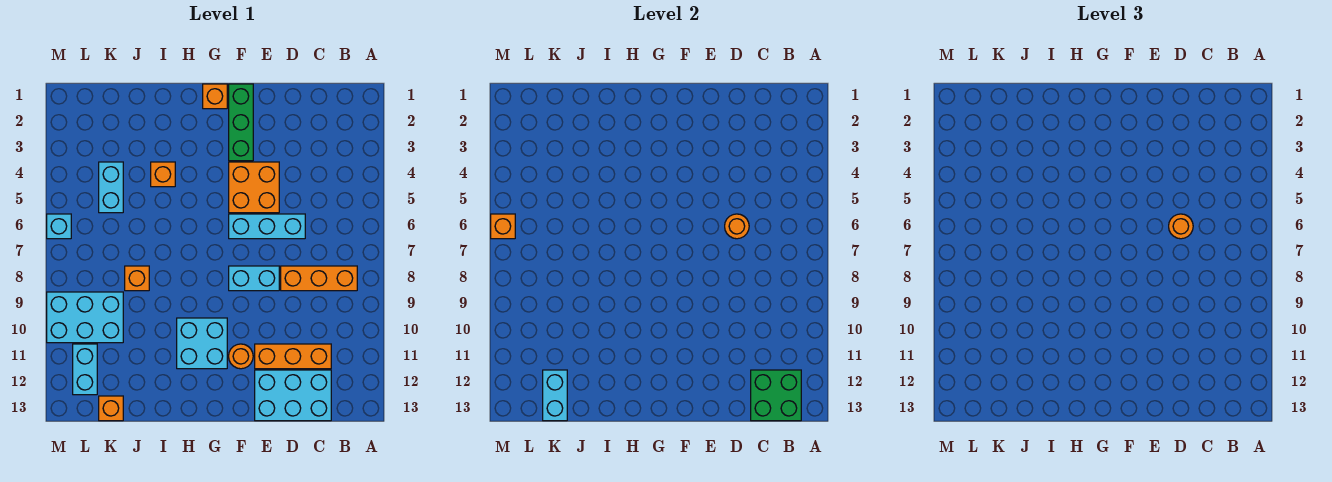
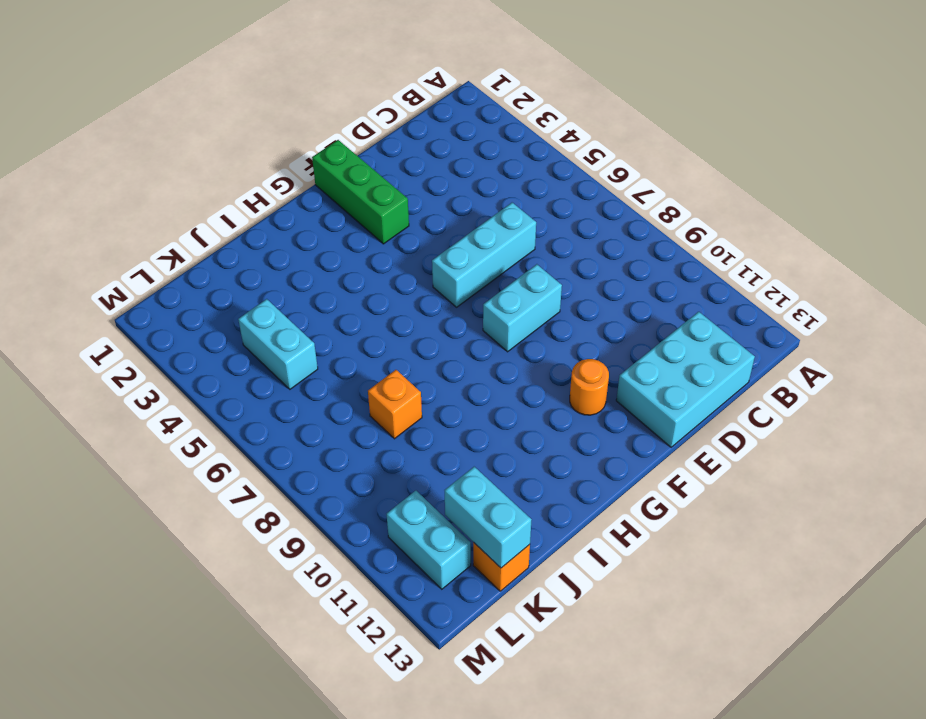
none -> orange 1x3 brick [281,266,357,291]
none -> orange 1x3 brick [255,344,331,369]
none -> orange 2x2 brick [229,162,279,213]

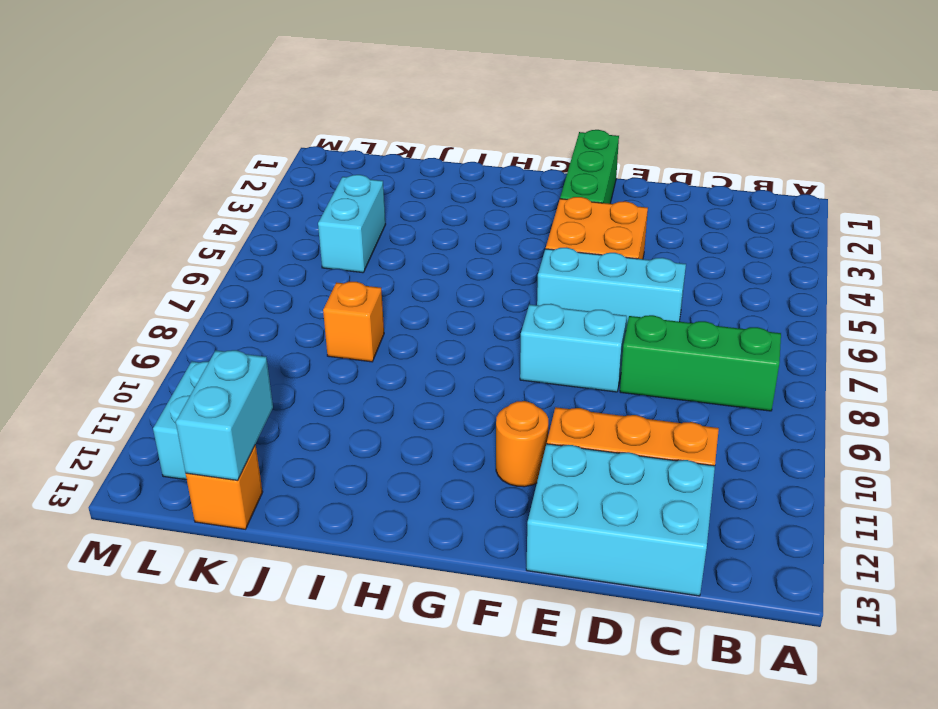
green 1x3 brick [620,315,781,411] -> orange 1x3 brick [281,266,357,291]
none -> orange 1x1 brick [203,84,227,109]
none -> cyan 2x2 brick [177,318,227,369]
none -> orange 1x1 brick [151,162,175,187]

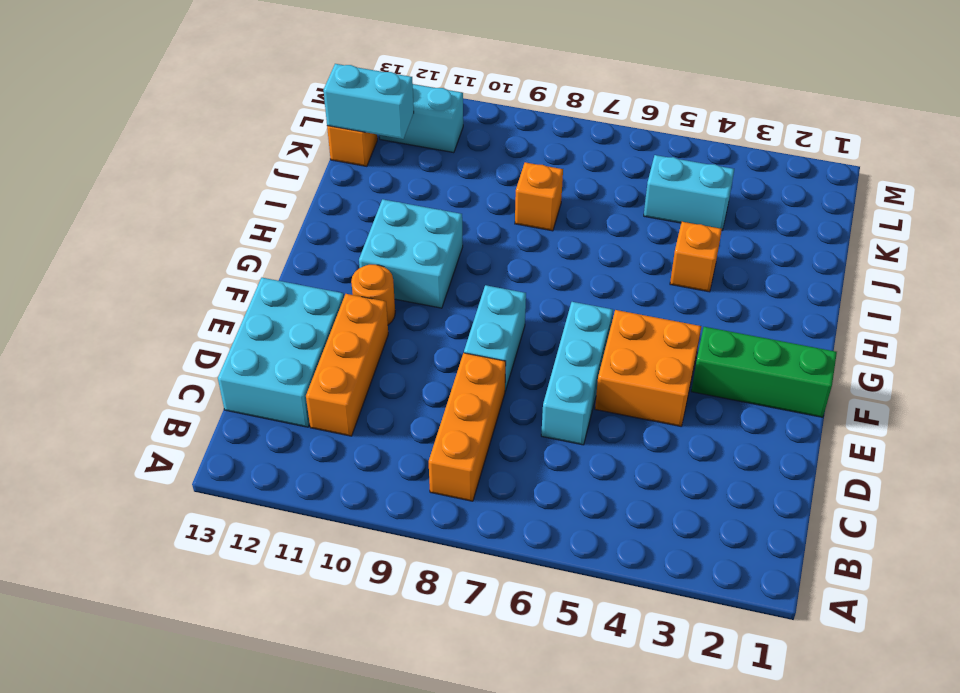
none -> orange 1x1 brick [203,84,227,109]
none -> cyan 2x3 brick [47,292,123,343]
none -> cyan 1x1 brick [47,214,71,239]

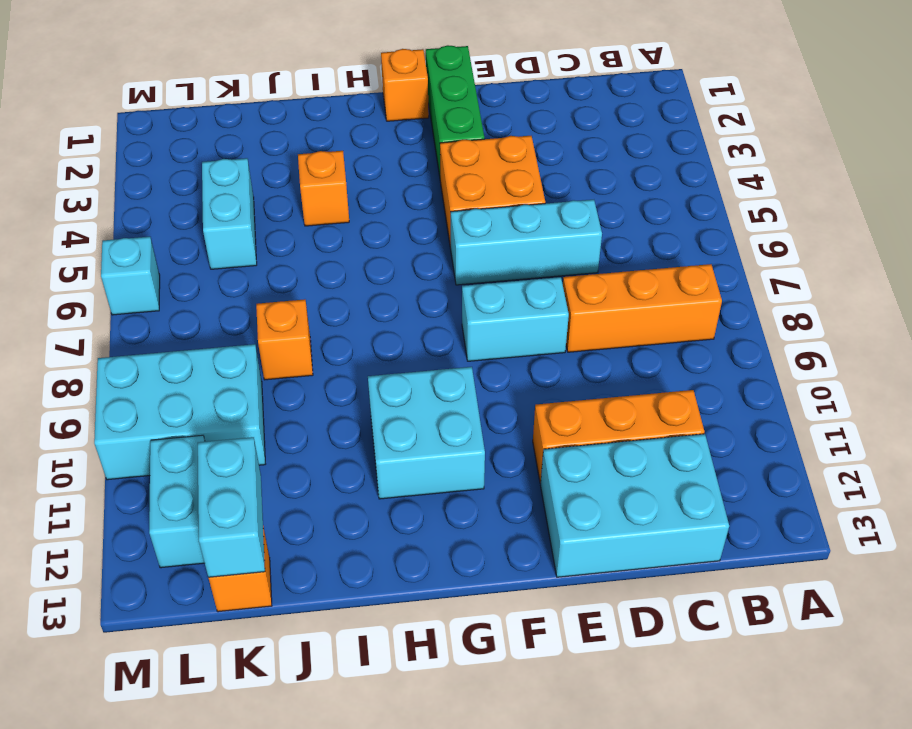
none -> orange 1x1 round brick [229,344,253,369]
none -> green 2x2 brick [751,370,801,421]
none -> orange 1x1 round brick [725,214,749,239]

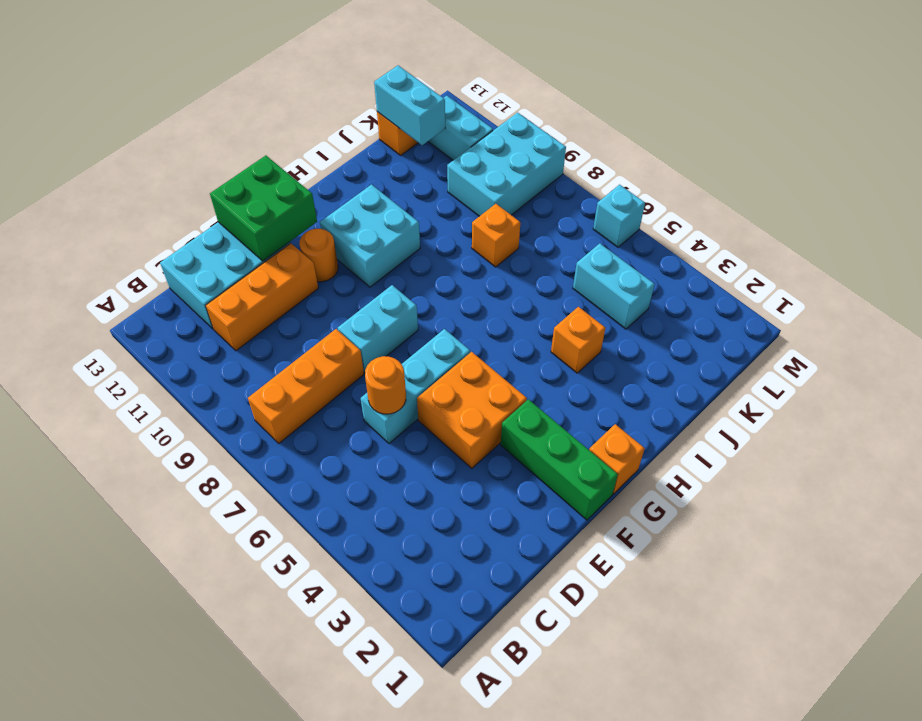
green 2x2 brick [210,155,317,261] -> green 2x2 brick moved to [751,370,801,421]
none -> orange 1x1 brick [491,214,515,239]
none -> orange 1x1 round brick [1169,214,1193,239]

